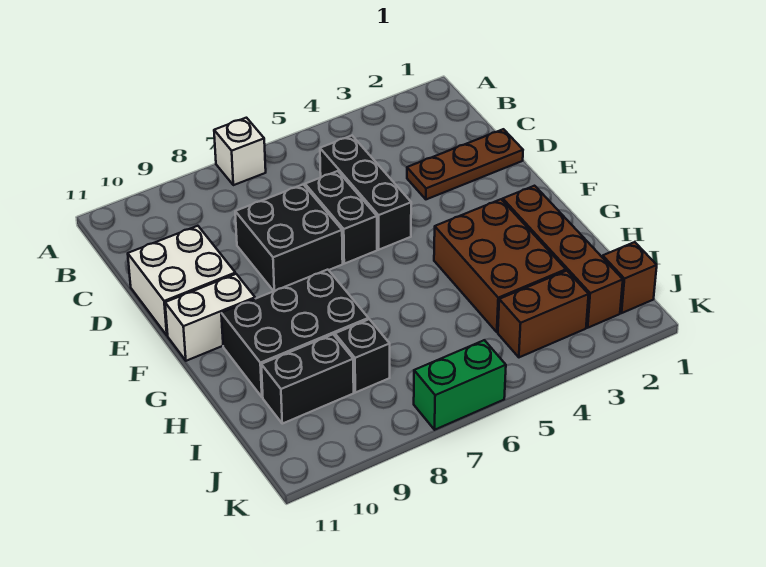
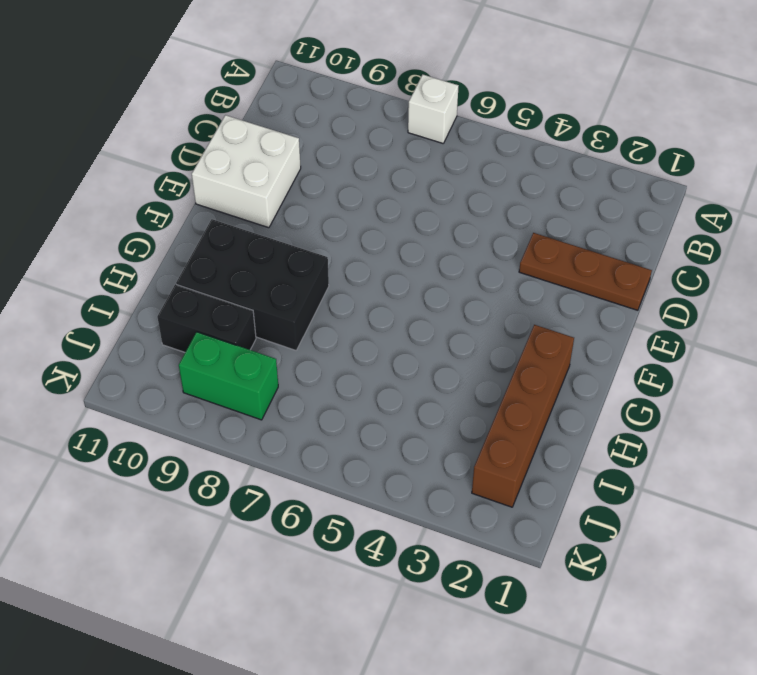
green 1x2 brick [179,332,278,420] -> green 1x2 brick moved to [414,340,506,430]
none -> black 1x3 brick [320,136,411,250]
none -> black 1x2 brick [305,171,377,264]
none -> black 2x2 brick [235,185,343,291]

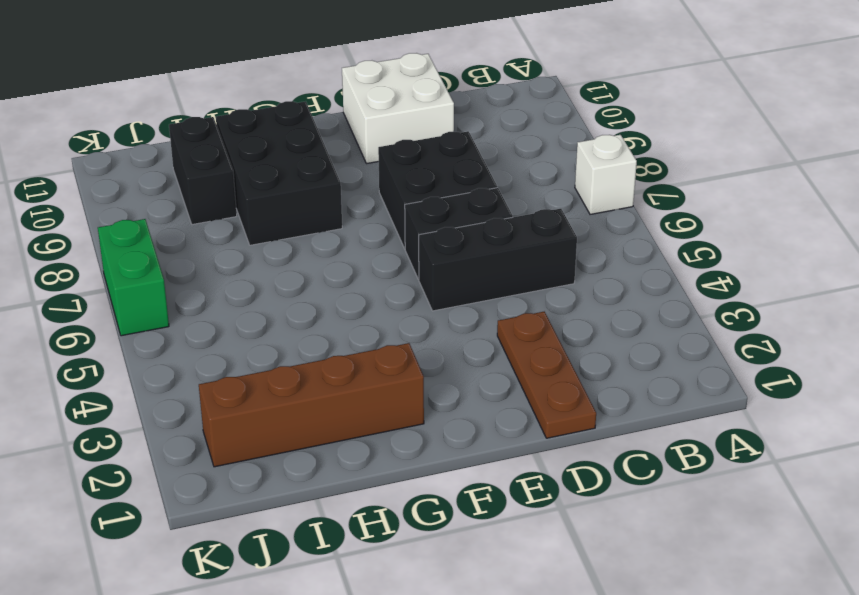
none -> white 1x2 brick [165,274,255,361]
none -> brown 2x3 brick [434,199,566,332]
none -> black 1x1 brick [335,319,390,393]

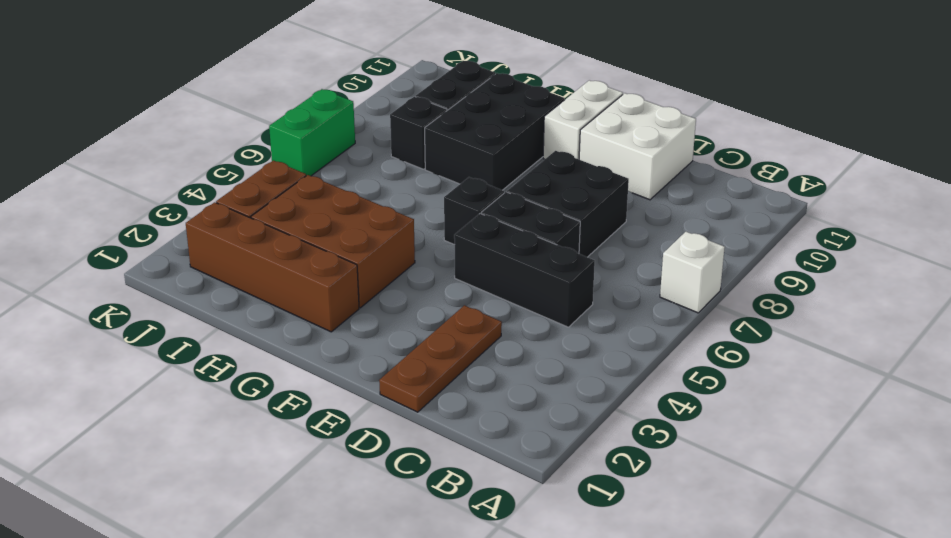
black 1x1 brick [444,177,504,245] -> none
none -> brown 1x1 brick [603,242,657,313]

